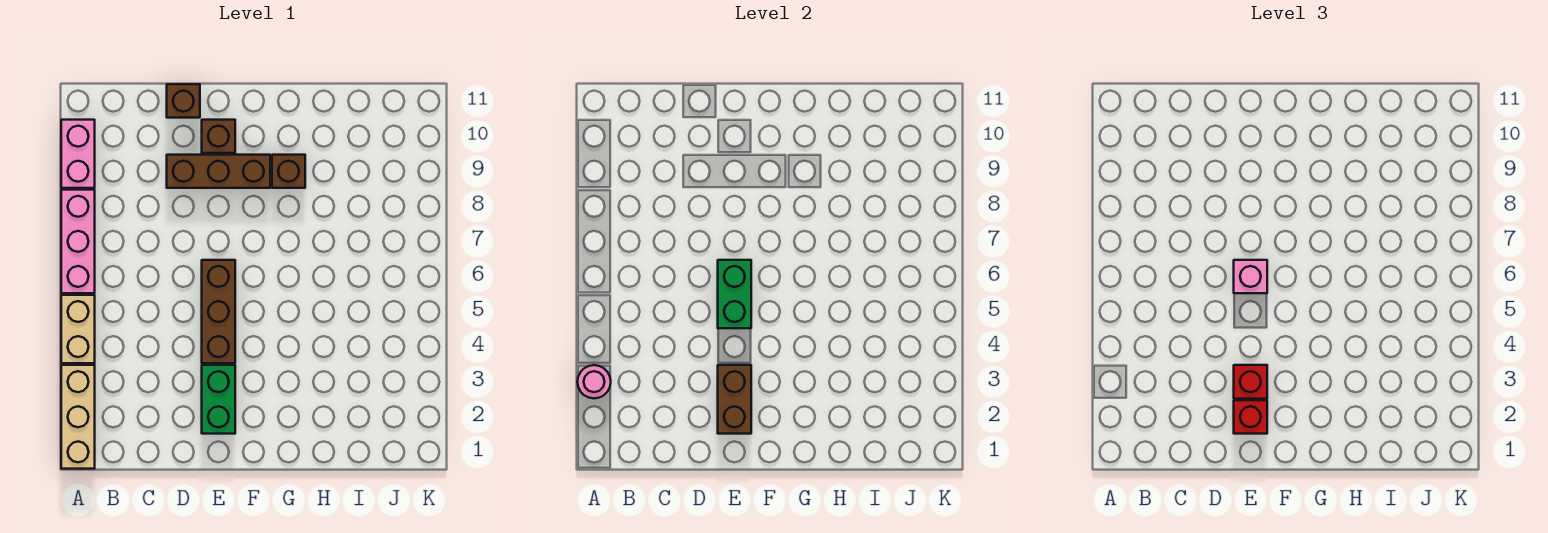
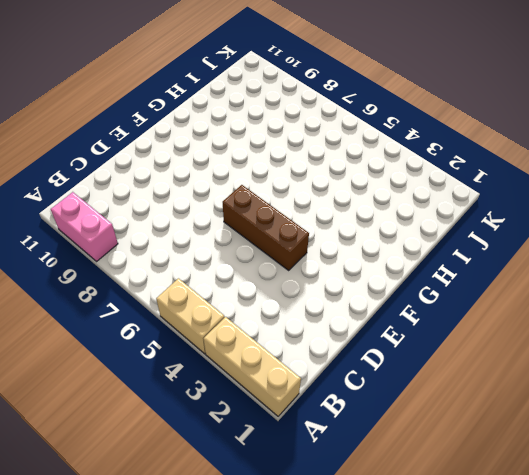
none -> pink 1x3 brick [61,190,95,293]
none -> brown 1x3 brick [167,155,270,188]
none -> brown 1x1 brick [167,84,200,118]

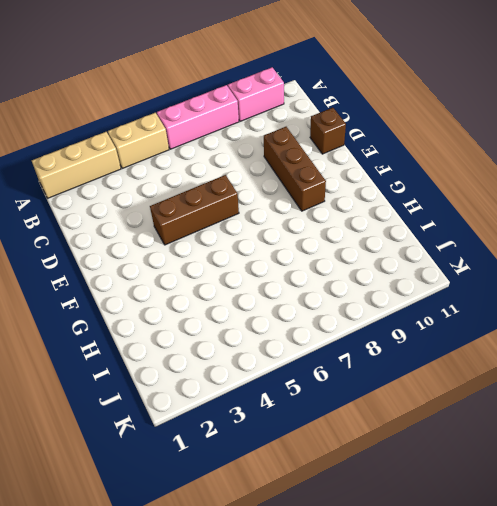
none -> green 1x2 brick [202,365,235,434]
none -> brown 1x1 brick [202,120,235,153]
none -> brown 1x1 brick [272,155,305,188]

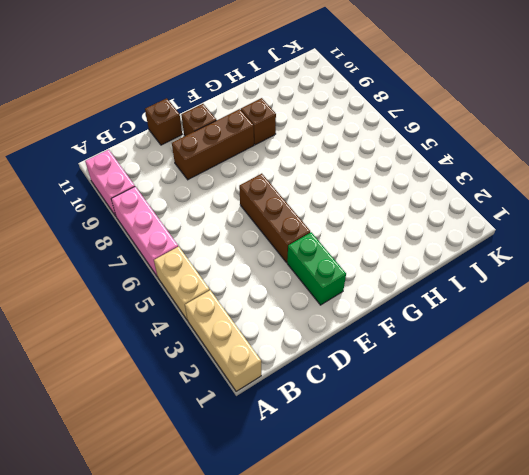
none -> pink 1x1 round brick [577,365,611,398]
none -> brown 1x2 brick [718,365,751,434]
none -> green 1x2 brick [718,260,751,328]

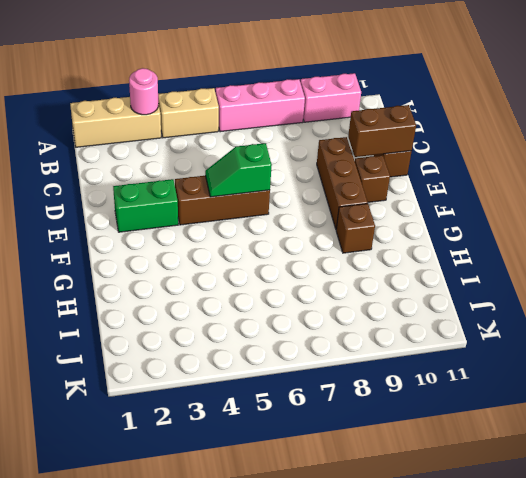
brown 1x2 brick [348,105,416,157] -> brown 1x2 brick moved to [718,365,751,434]
green 1x2 slope [205,143,272,197] -> green 1x2 brick [718,260,751,328]
none -> red 1x1 brick [1234,400,1267,434]
none -> red 1x1 brick [1234,365,1267,399]
none -> pink 1x1 brick [1234,260,1267,293]

